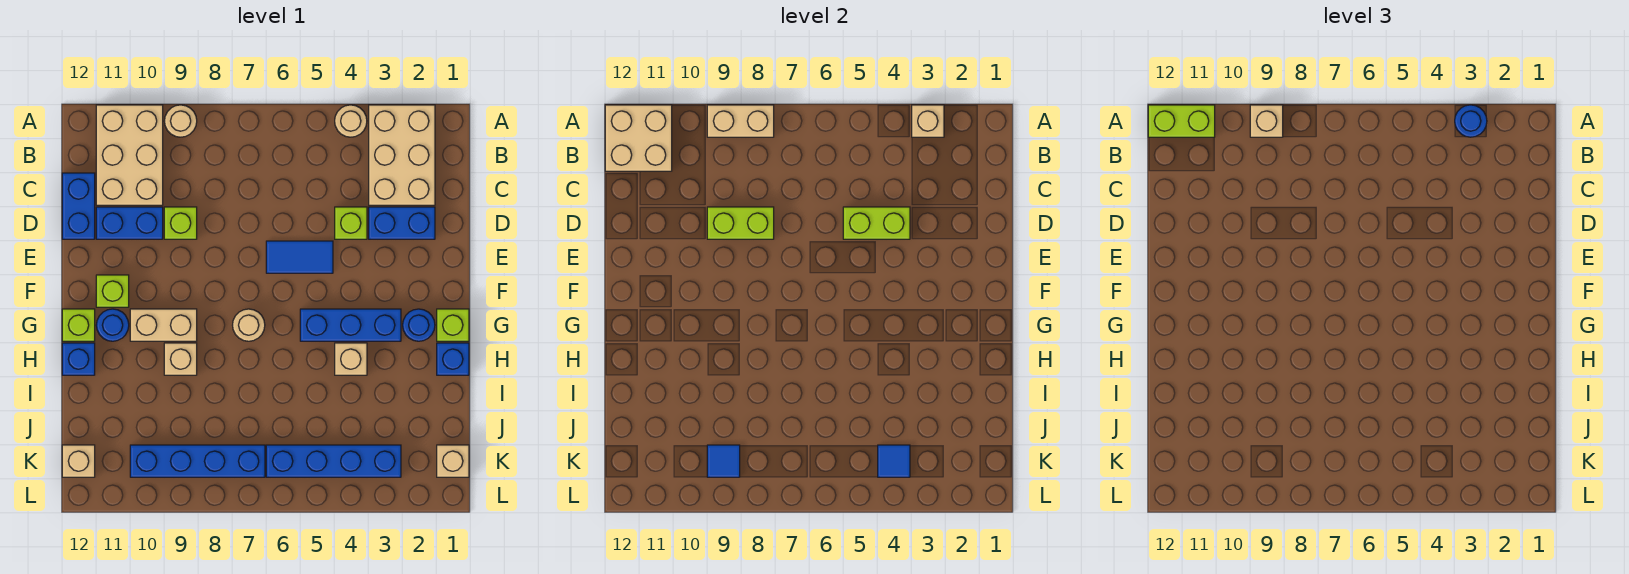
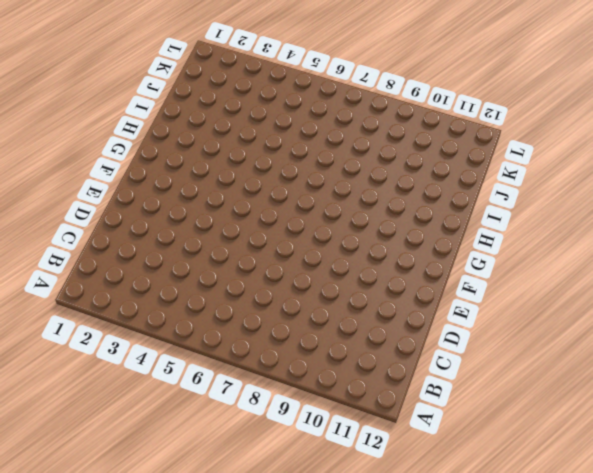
none -> tan 2x3 brick [369,105,435,205]
none -> tan 1x1 round brick [335,105,367,137]
none -> tan 1x1 round brick [164,105,197,137]
none -> tan 2x3 brick [96,105,163,205]

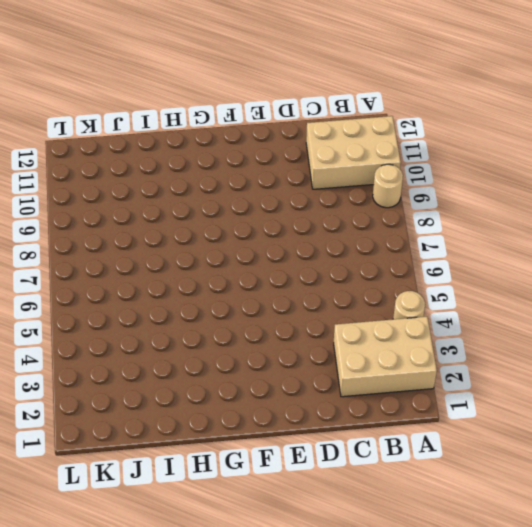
none -> blue 1x2 brick [62,173,95,239]
none -> blue 1x2 brick [369,207,435,239]
none -> lime 1x1 brick [335,207,367,239]
none -> lime 1x1 brick [164,207,197,239]

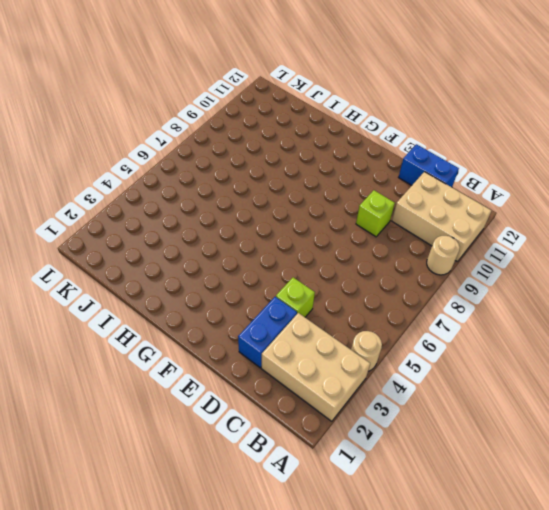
none -> blue 1x2 brick [96,207,163,239]
none -> blue 1x2 tile [266,241,333,273]
none -> lime 1x1 brick [96,275,129,307]
none -> lime 1x1 brick [437,309,469,341]

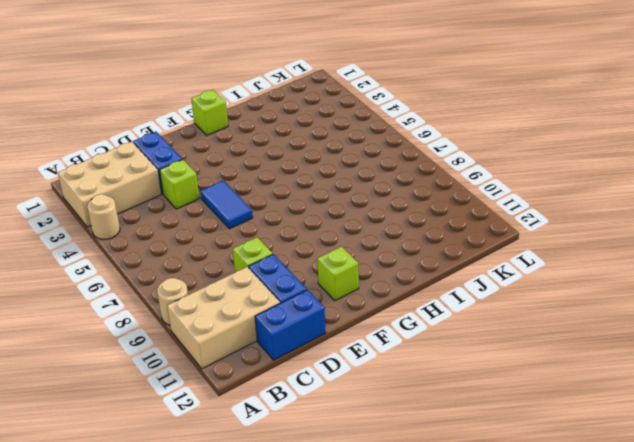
none -> blue 1x1 round brick [403,309,435,341]
none -> blue 1x3 brick [300,309,401,341]
none -> tan 1x1 round brick [233,309,265,341]
none -> tan 1x2 brick [130,309,197,341]

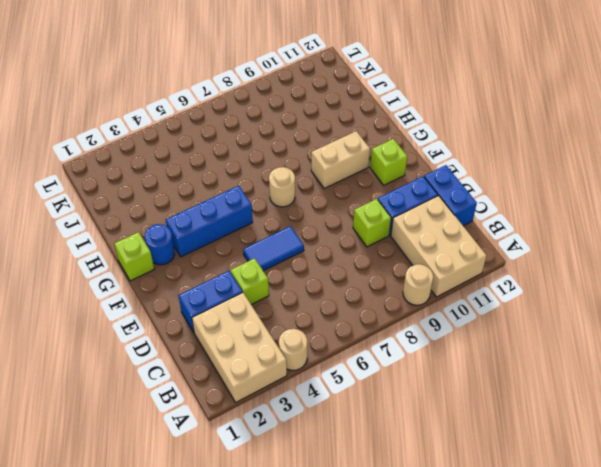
none -> blue 1x1 round brick [96,309,129,341]
none -> lime 1x1 brick [62,309,95,341]
none -> blue 1x1 brick [437,343,469,375]
none -> tan 1x1 brick [335,343,367,375]

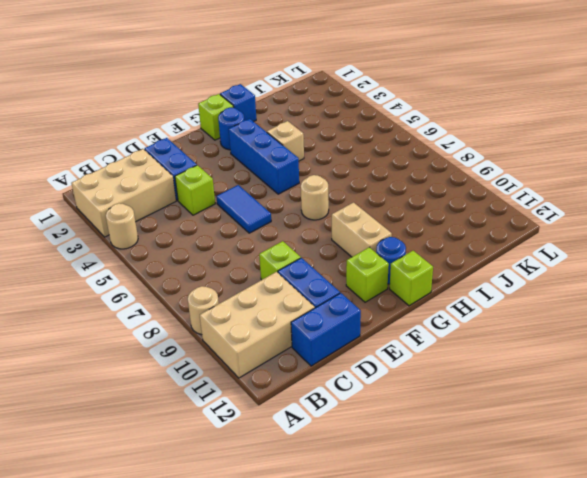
none -> tan 1x1 brick [164,343,197,375]
none -> blue 1x1 brick [62,343,95,375]
none -> tan 1x1 brick [437,445,469,477]
none -> blue 1x4 brick [266,445,401,477]

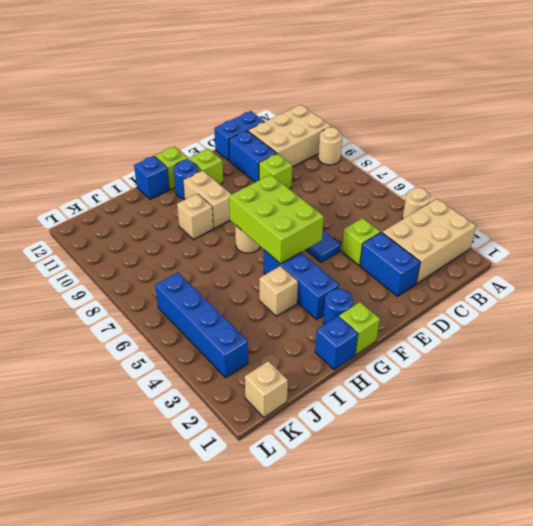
lime 2x3 brick [229,174,324,264] -> none
none -> blue 1x4 brick [130,445,265,477]
none -> tan 1x1 brick [62,445,95,477]
none -> tan 1x1 brick [912,105,944,137]
none -> tan 1x2 brick [707,105,774,137]

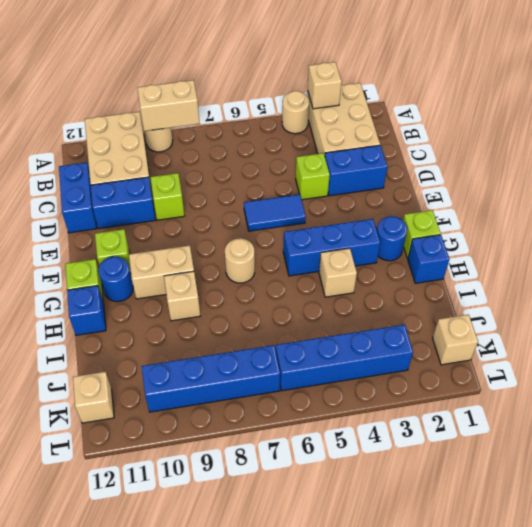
none -> tan 2x2 brick [605,105,672,171]
none -> lime 1x2 brick [843,207,910,239]
none -> lime 1x2 brick [707,207,774,239]
none -> blue 1x1 tile [878,445,910,477]

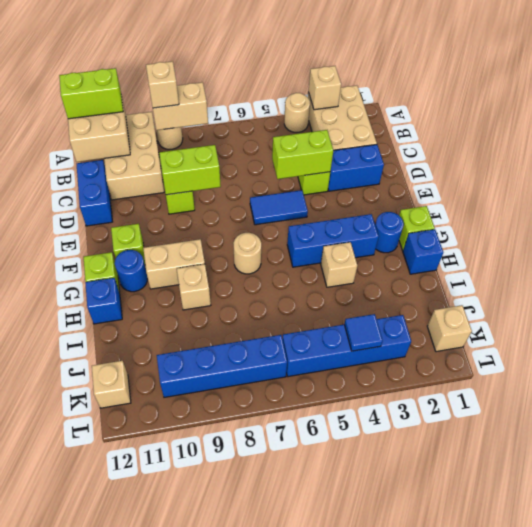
none -> blue 1x2 brick [96,207,163,239]
none -> blue 1x1 tile [707,445,740,477]
none -> blue 1x1 round brick [1455,105,1487,137]

